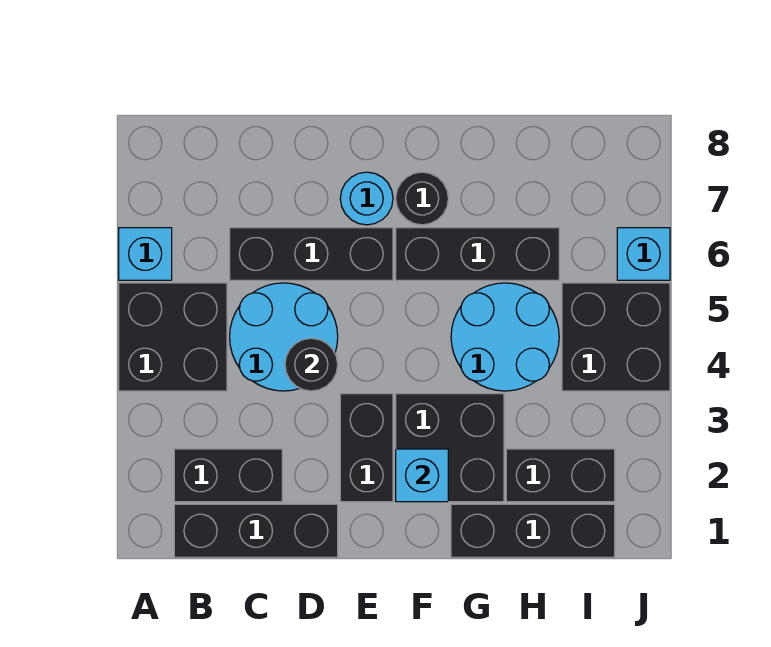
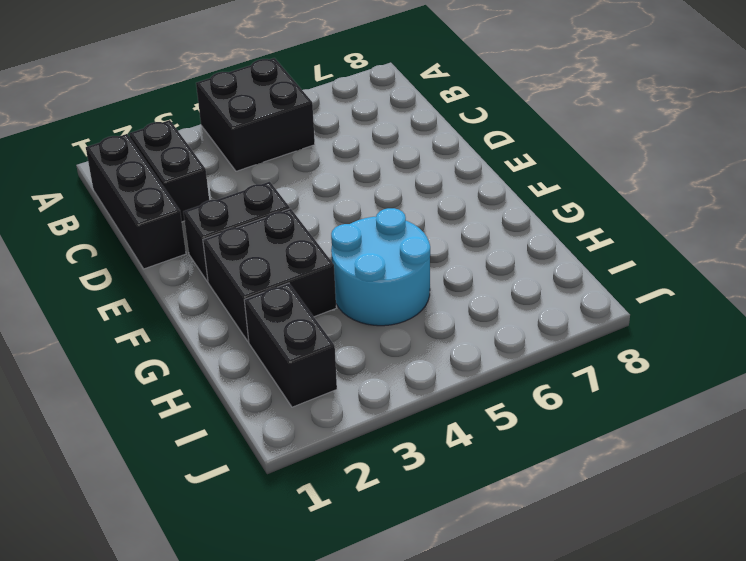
none -> cyan 1x1 brick [119,228,172,280]
none -> cyan 2x2 round brick [230,283,338,391]
none -> black 1x3 brick [230,228,393,280]

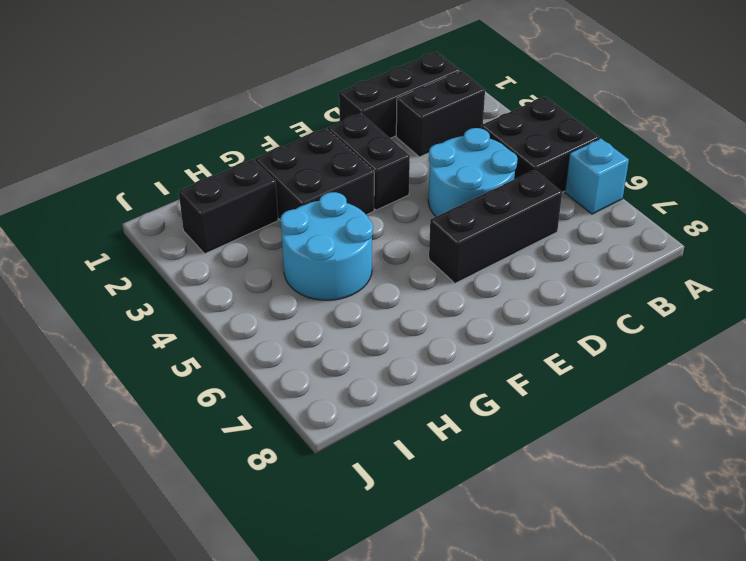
none -> cyan 1x1 round brick [340,172,393,225]
none -> black 1x3 brick [396,228,559,280]
none -> black 1x1 round brick [396,172,448,225]

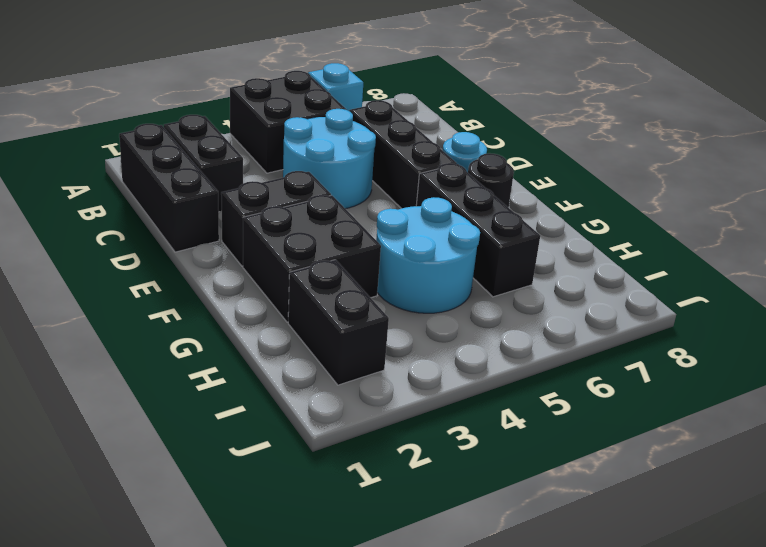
none -> black 1x3 brick [451,504,615,557]
none -> black 2x2 brick [562,283,670,391]
none -> cyan 1x1 brick [617,228,670,280]

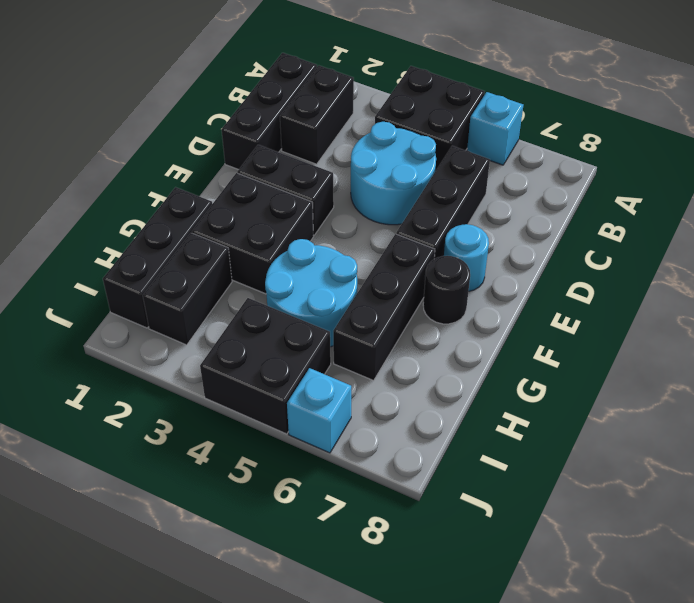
none -> black 1x1 round brick [285,338,338,391]
none -> cyan 1x1 brick [396,449,448,502]

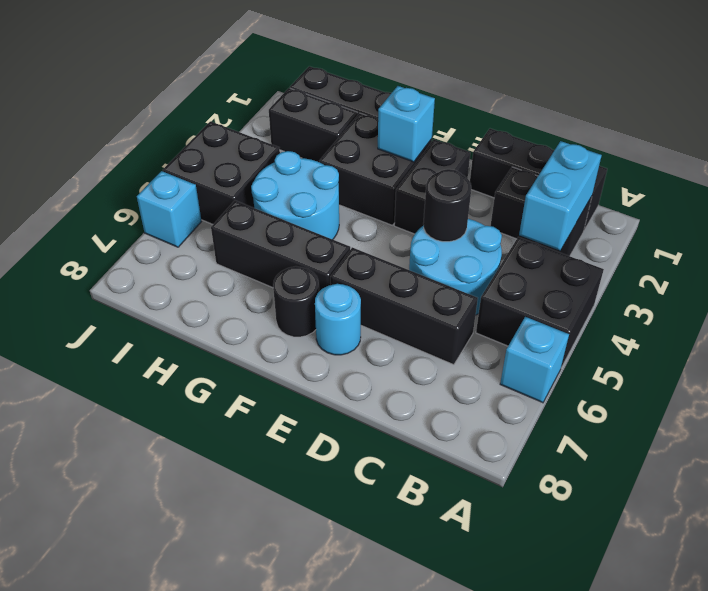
cyan 1x2 brick [519,141,602,250] -> none

